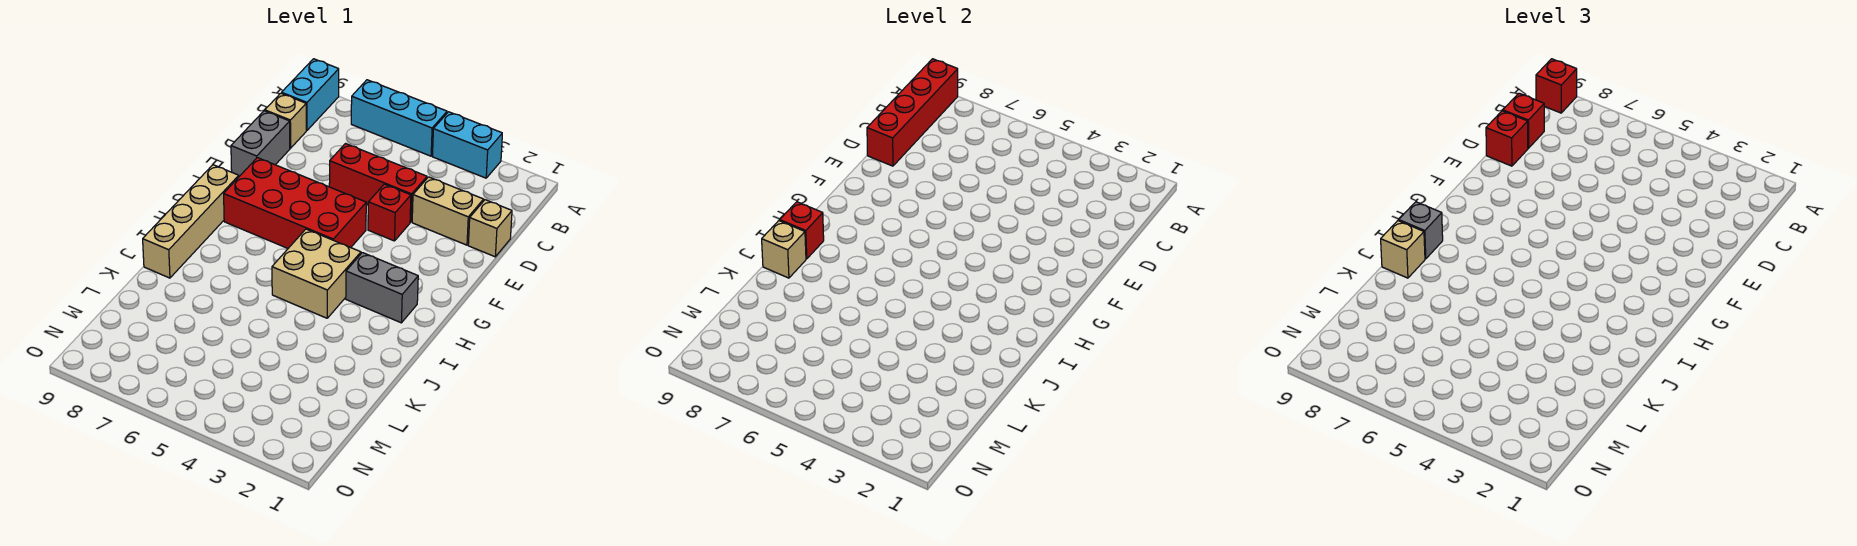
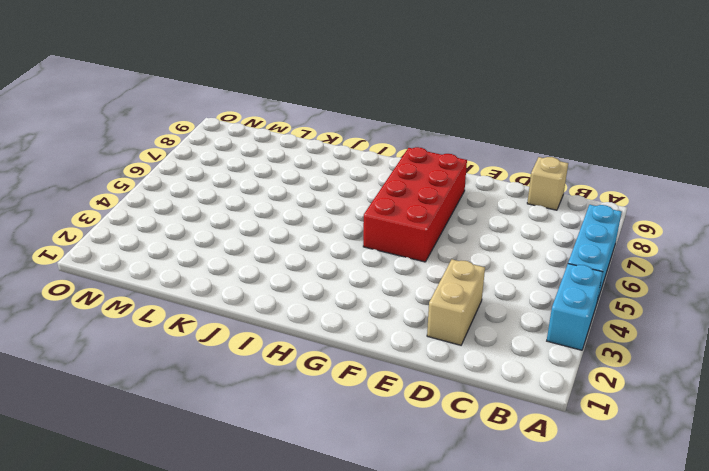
none -> cyan 1x2 brick [282,59,339,131]
none -> tan 1x1 brick [468,200,512,257]
none -> red 1x3 brick [329,144,427,222]

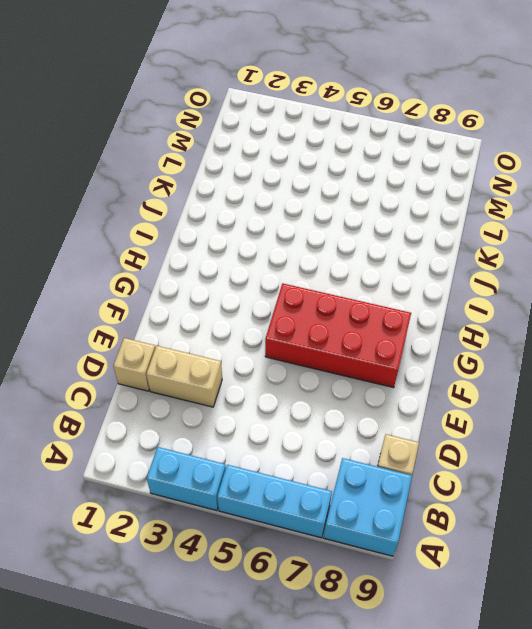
cyan 2x2 brick [324,458,412,556] -> cyan 1x2 brick [282,59,339,131]
none -> red 1x3 brick [329,144,427,222]
none -> grey 1x2 brick [231,111,290,176]
none -> red 1x1 brick [368,184,411,241]

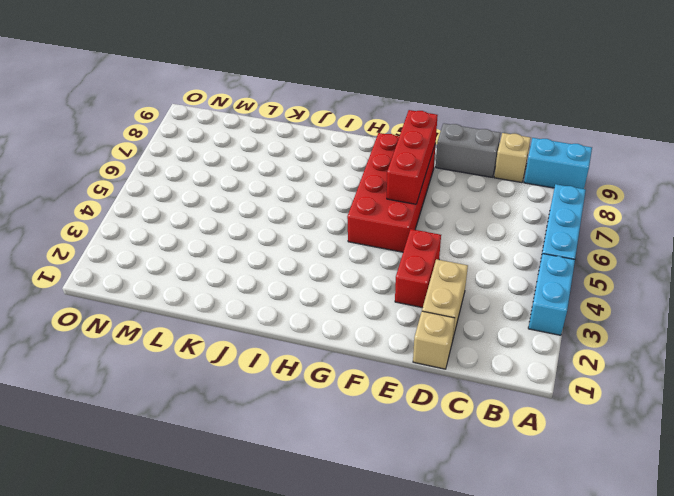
red 1x2 brick [395,229,441,308] -> red 1x1 brick [368,184,411,241]
red 1x3 brick [387,110,438,204] -> red 1x3 brick moved to [329,144,427,222]
none -> tan 1x4 brick [143,165,239,278]
none -> grey 1x2 brick [346,253,418,323]
none -> tan 2x2 brick [272,229,361,318]

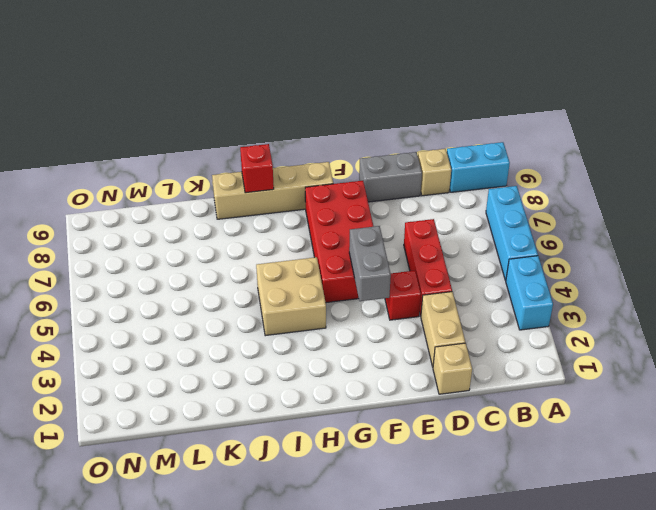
grey 1x2 brick [349,226,391,301] -> grey 1x2 brick moved to [346,253,418,323]
none -> red 1x4 brick [867,59,958,166]
none -> tan 1x1 brick [762,221,806,278]
none -> red 1x1 brick [1536,59,1577,113]

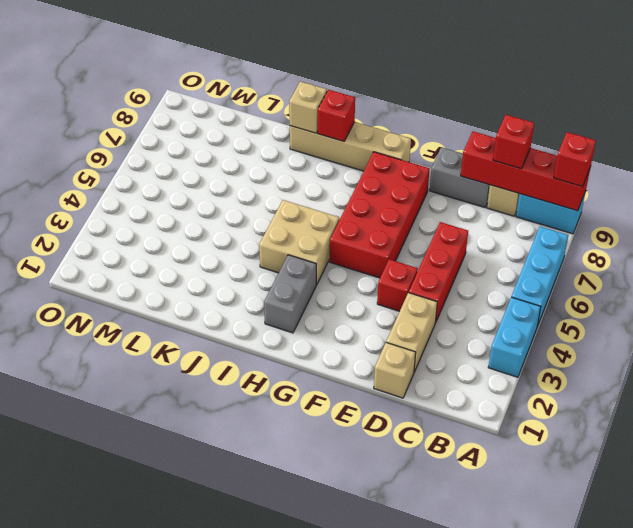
none -> red 1x1 brick [1486,111,1528,166]
none -> grey 1x1 brick [1399,202,1443,259]
none -> tan 1x1 brick [1381,221,1425,278]

